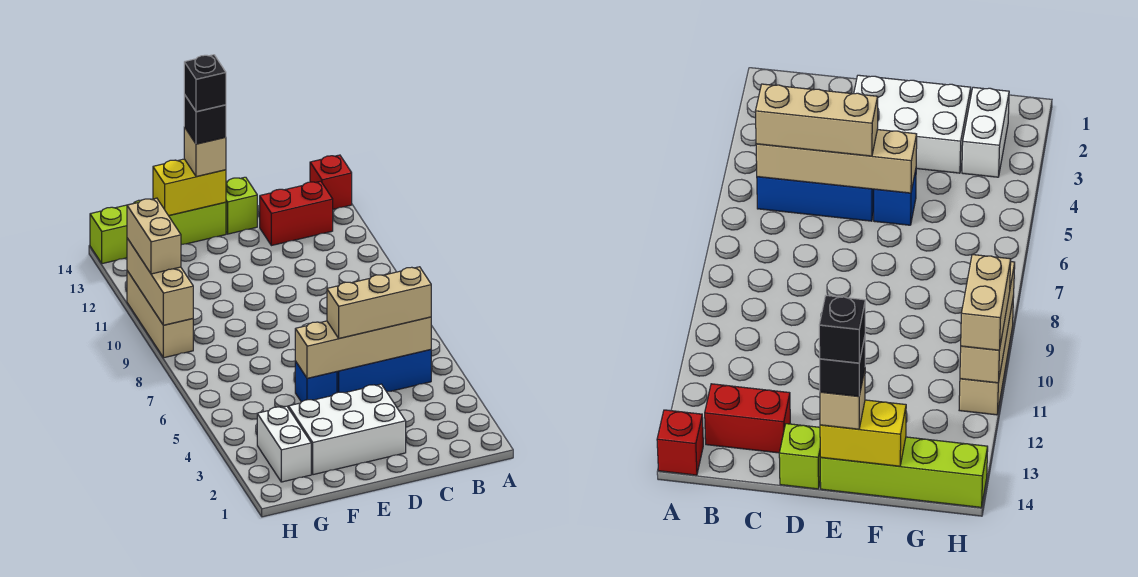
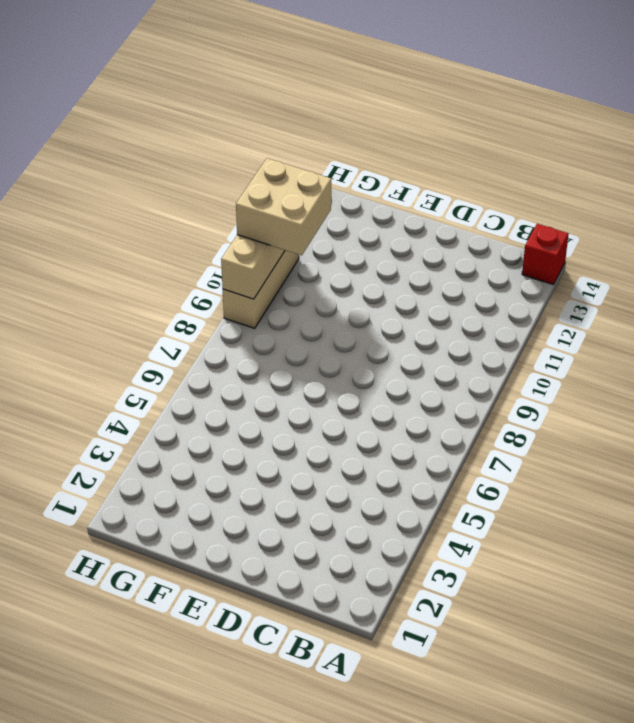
tan 2x2 brick [236,158,331,256] -> tan 1x2 brick [127,198,181,274]
none -> blue 1x3 brick [337,350,431,393]
none -> red 1x2 brick [260,181,333,246]
none -> white 2x3 brick [289,384,406,475]

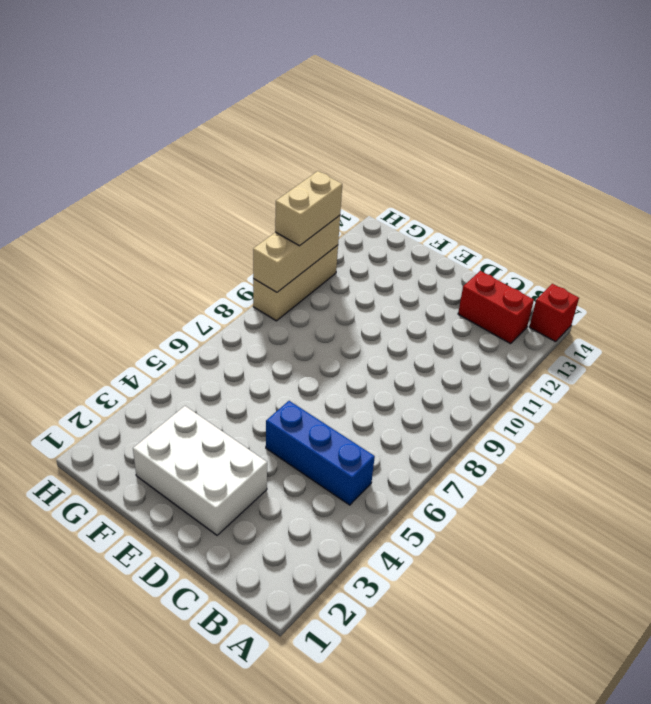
none -> lime 1x1 brick [226,177,257,234]
none -> blue 1x1 brick [295,361,337,402]
none -> lime 1x4 brick [90,200,226,264]

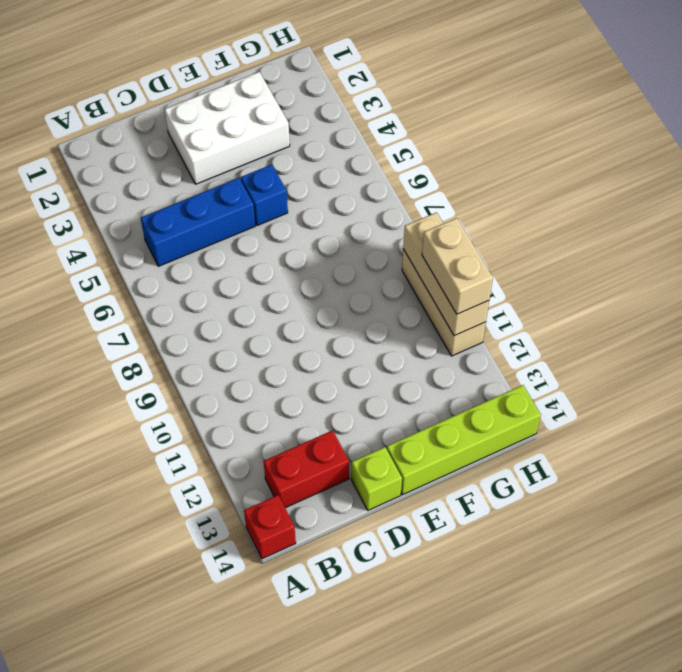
none -> white 1x2 brick [257,406,311,482]
none -> tan 1x4 brick [295,317,431,378]
none -> yellow 1x2 brick [153,159,226,216]

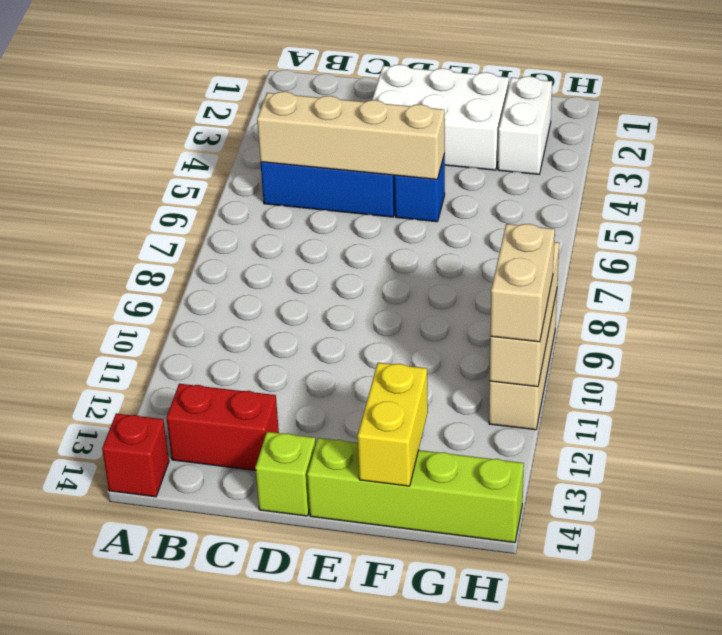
yellow 1x2 brick [358,363,428,486] -> yellow 1x2 brick turned to [153,159,226,216]
none -> tan 1x3 brick [327,267,431,338]
none -> tan 1x1 brick [184,127,226,177]
none -> black 1x1 brick [184,95,226,144]

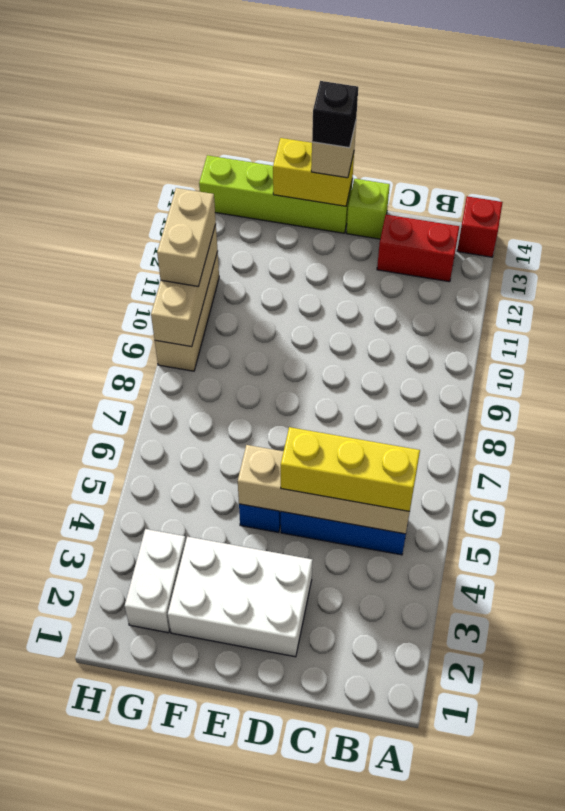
yellow 1x3 brick [281,427,420,511] -> tan 1x3 brick [327,267,431,338]
none -> black 1x1 brick [184,55,226,112]

